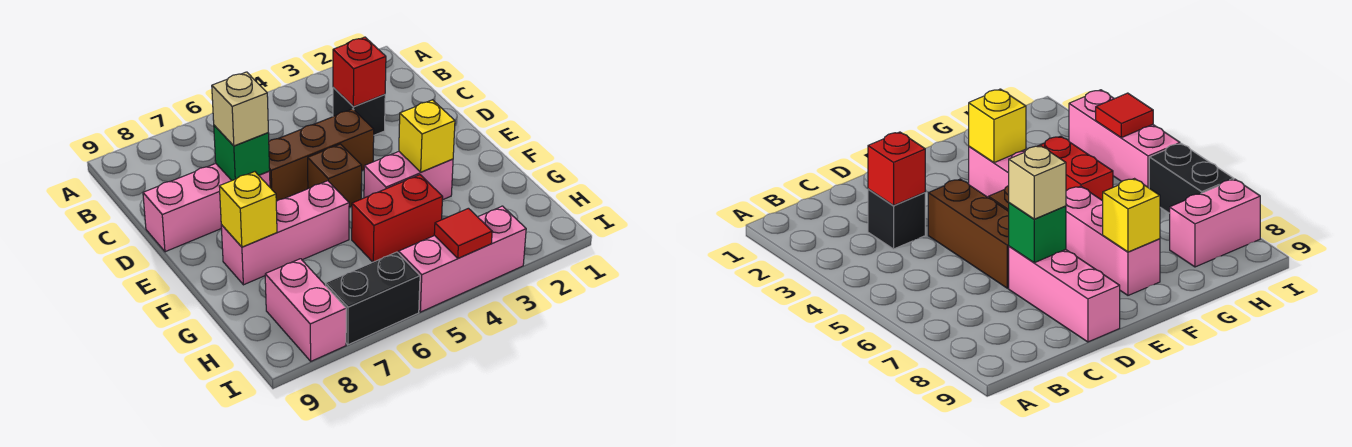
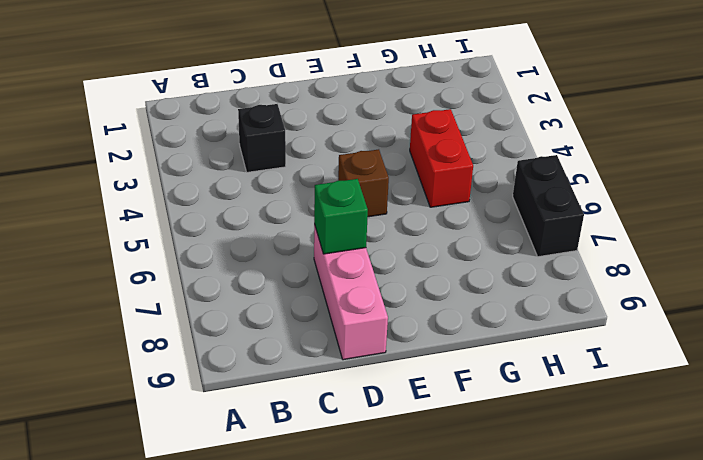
none -> brown 1x3 brick [269,109,374,201]
none -> pink 1x2 brick [364,152,453,200]
none -> pink 1x3 brick [221,181,349,285]

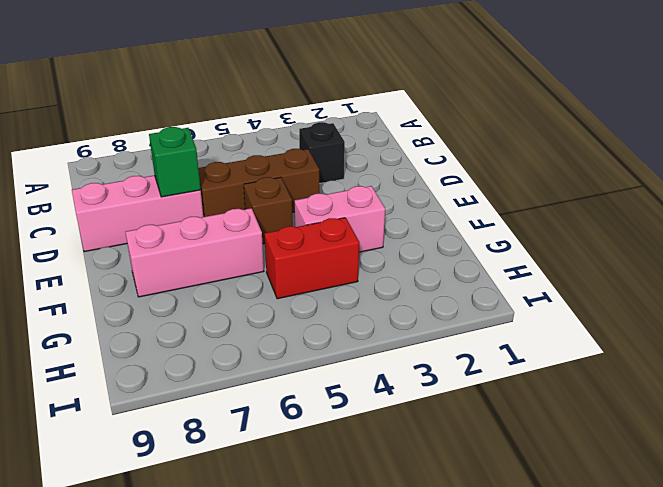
none -> pink 1x2 brick [265,259,346,361]
none -> pink 1x3 brick [399,206,526,312]
none -> black 1x2 brick [325,252,420,345]

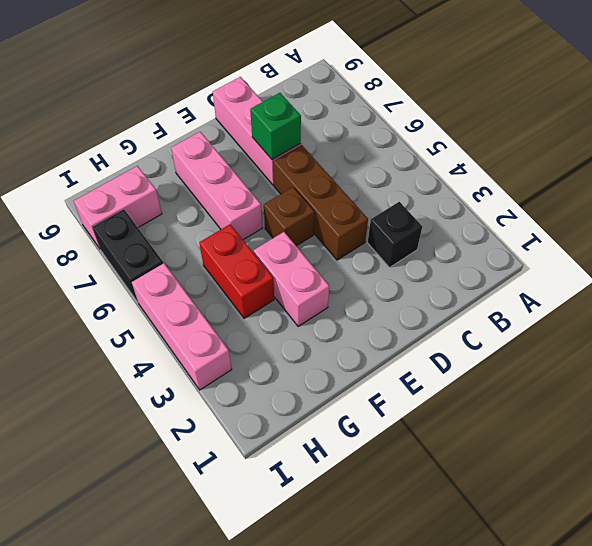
none -> red 1x1 brick [333,37,386,107]
none -> yellow 1x1 brick [399,100,455,172]
none -> yellow 1x1 brick [219,172,277,247]

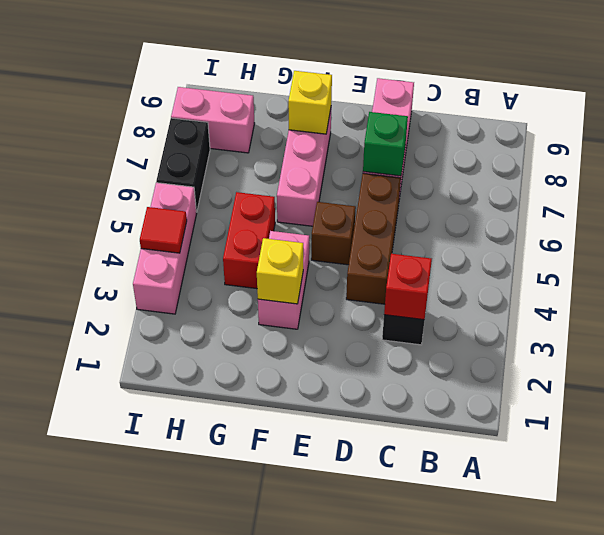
none -> tan 1x1 brick [212,72,268,146]

